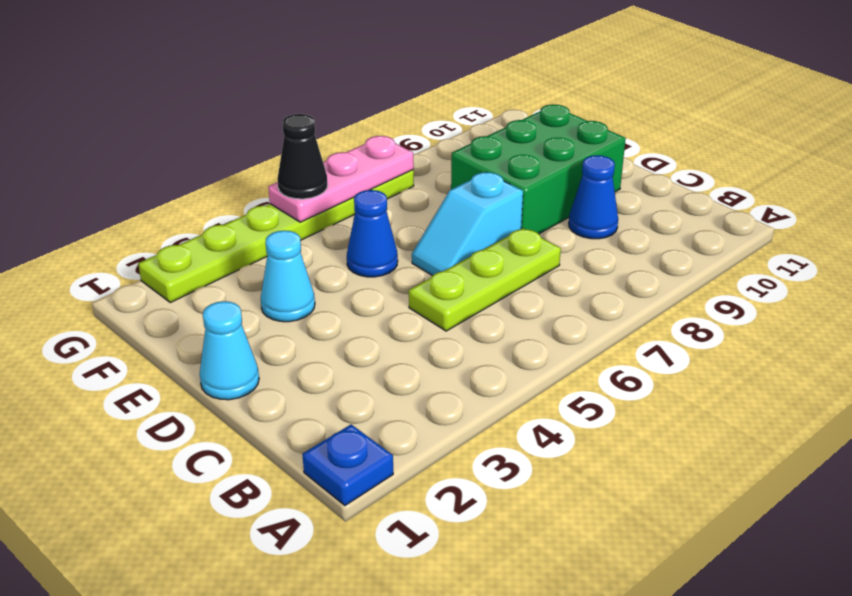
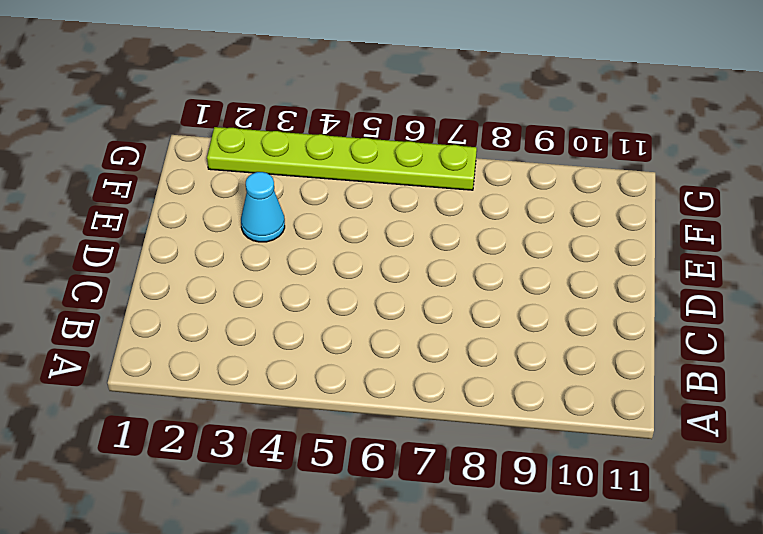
none -> blue 1x1 plate [302,424,393,505]
none -> lime 1x3 plate [409,228,561,331]

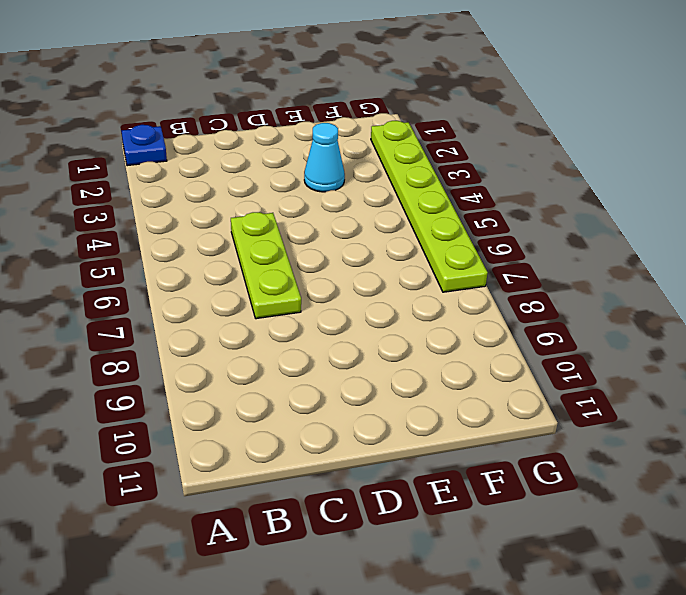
none -> blue 1x1 cone [569,155,618,239]
none -> cyan 1x1 cone [200,301,259,400]

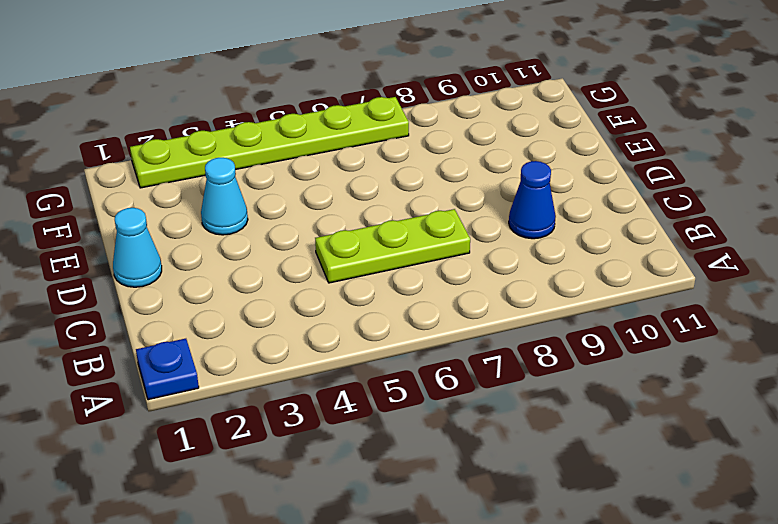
none -> cyan 1x2 slope [412,172,523,276]
none -> green 2x3 brick [451,104,626,234]

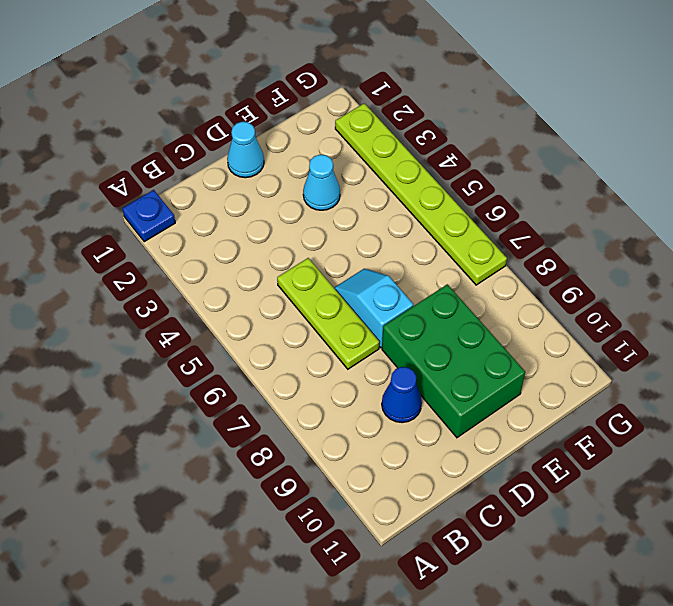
none -> blue 1x1 cone [347,190,398,277]
none -> pink 1x3 plate [268,136,414,222]

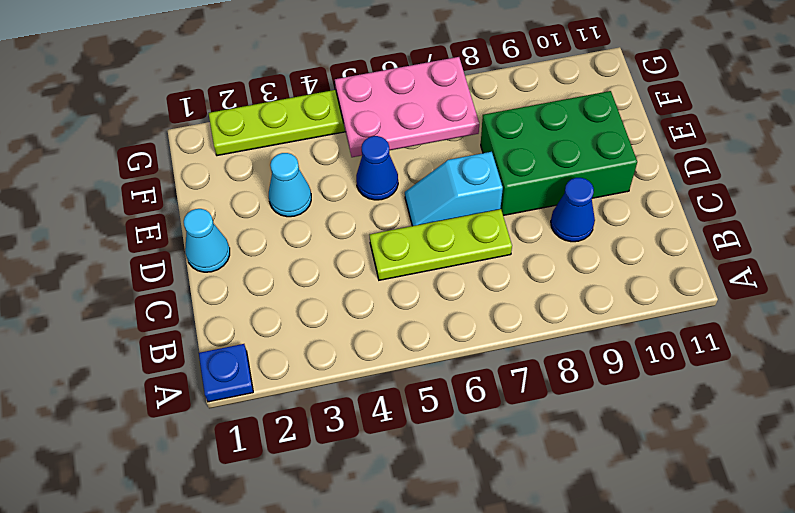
pink 2x3 plate [335,57,479,157] -> pink 1x3 plate [268,136,414,222]
none -> black 1x1 cone [277,114,327,199]

